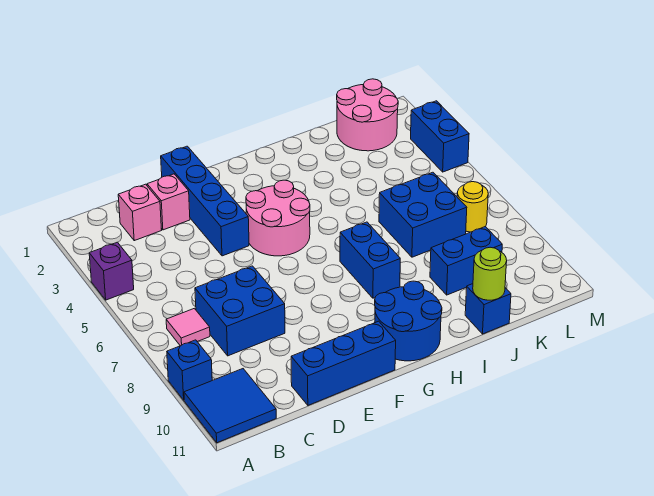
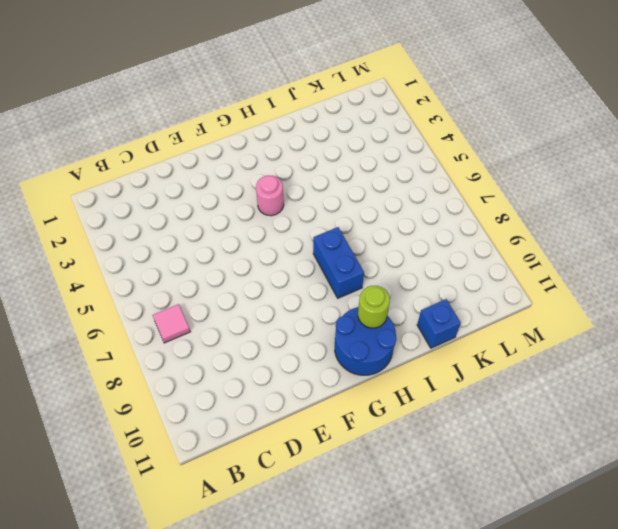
pink 1x1 round brick [256,175,284,216] -> pink 2x2 round brick [246,180,310,256]
lime 1x1 round brick [358,286,390,328] -> lime 1x1 round brick moved to [473,247,507,300]
none -> purple 1x1 brick [89,242,134,300]
none -> blue 1x1 brick [167,340,212,400]
none -> blue 2x2 tile [184,369,276,443]

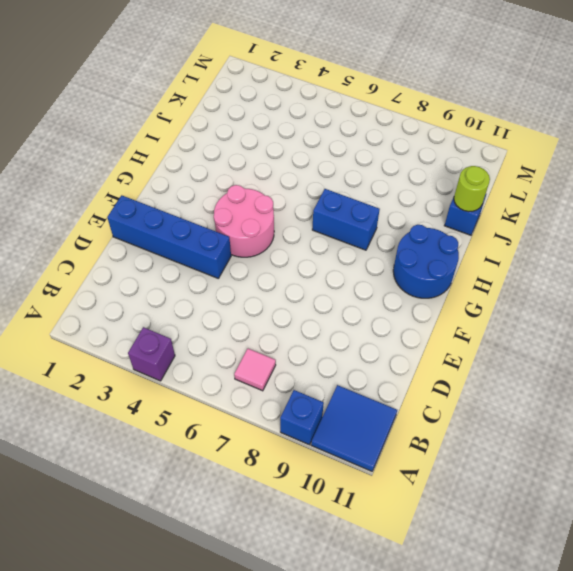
none -> pink 1x1 brick [118,184,161,241]
none -> blue 2x2 brick [195,266,285,356]
none -> pink 1x1 brick [147,174,190,230]

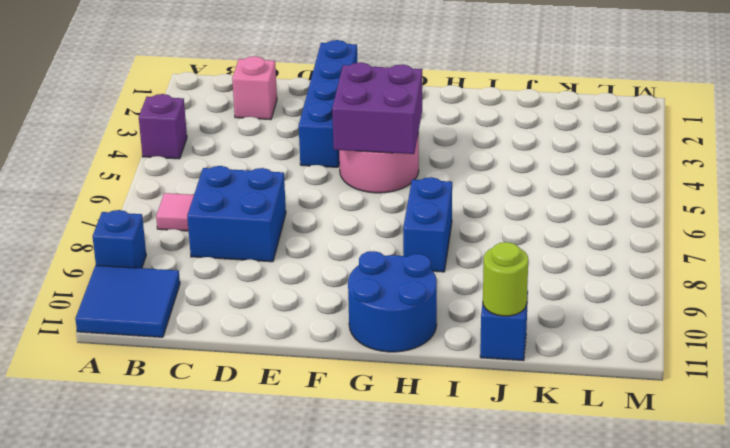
purple 2x2 brick [332,63,422,154] -> none
none -> pink 1x1 brick [147,174,190,230]
none -> blue 1x3 brick [291,321,396,405]
none -> blue 2x2 brick [379,172,467,257]

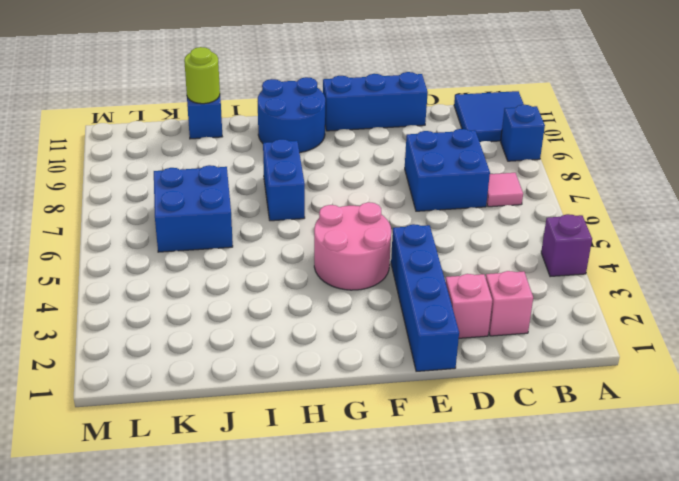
none -> blue 1x2 brick [430,227,502,295]
none -> pink 2x2 round brick [337,79,398,151]
none -> yellow 1x1 round brick [457,182,488,232]

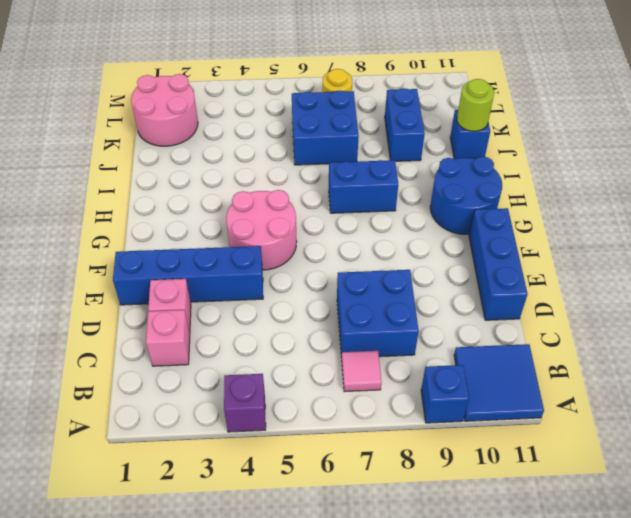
none -> blue 1x2 brick [411,101,469,172]

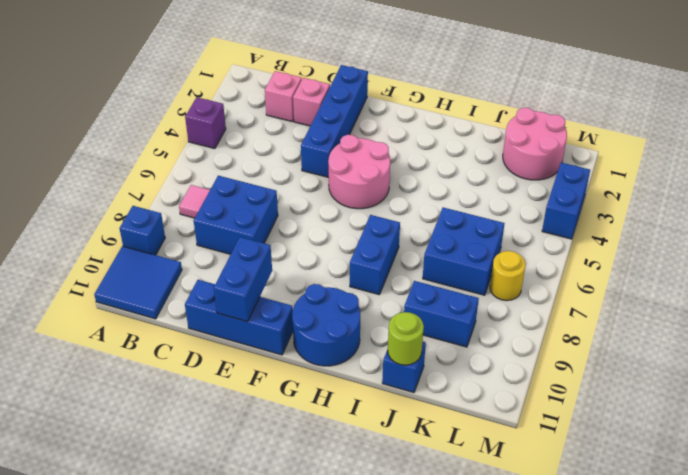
blue 1x2 brick [214,237,272,322] -> none

